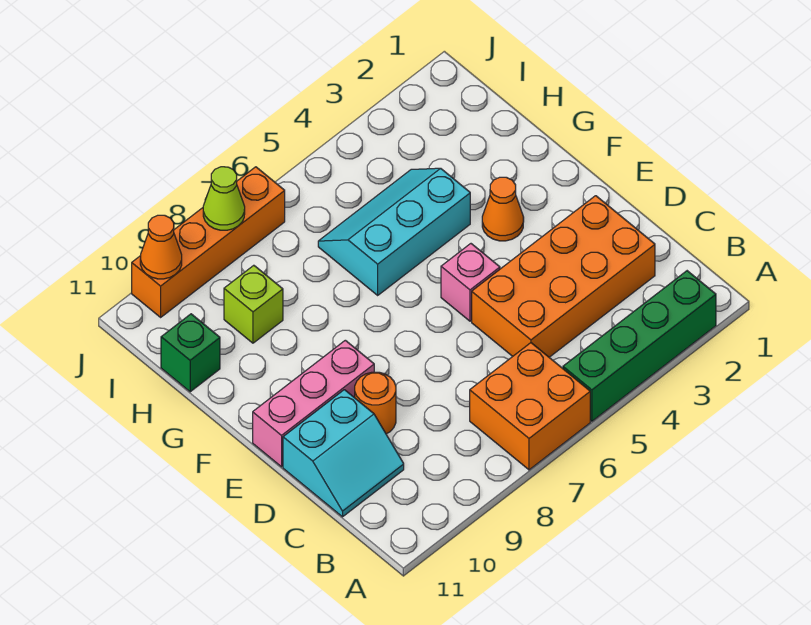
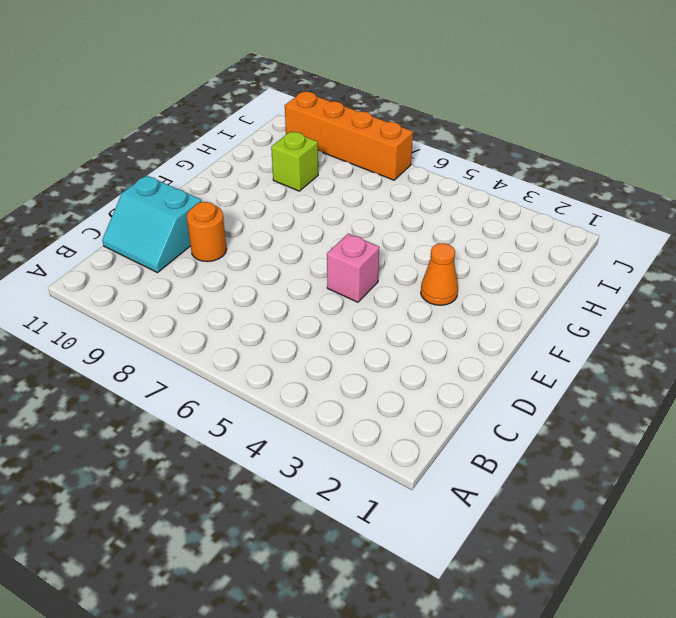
none -> green 1x4 brick [563,271,716,421]
none -> orange 2x2 brick [470,343,590,470]
none -> orange 2x4 brick [472,196,655,357]

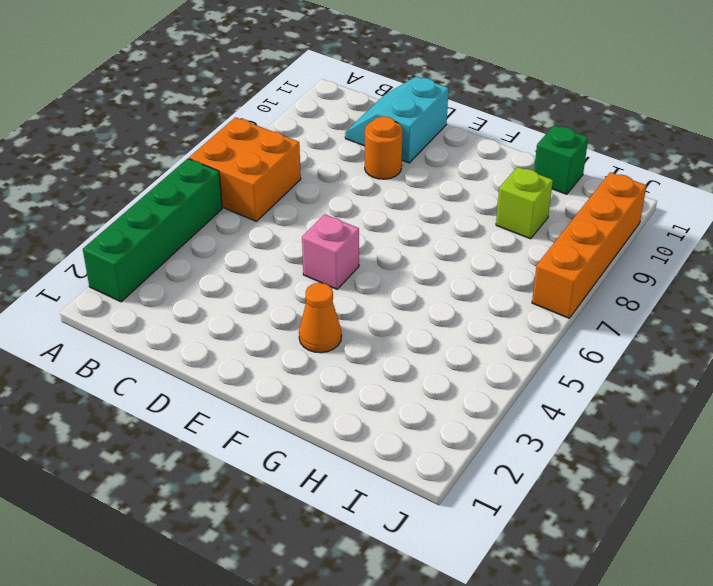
none -> orange 2x4 brick [472,196,655,357]
none -> pink 1x3 brick [253,340,374,467]
none -> cyan 2x3 slope [318,168,470,295]

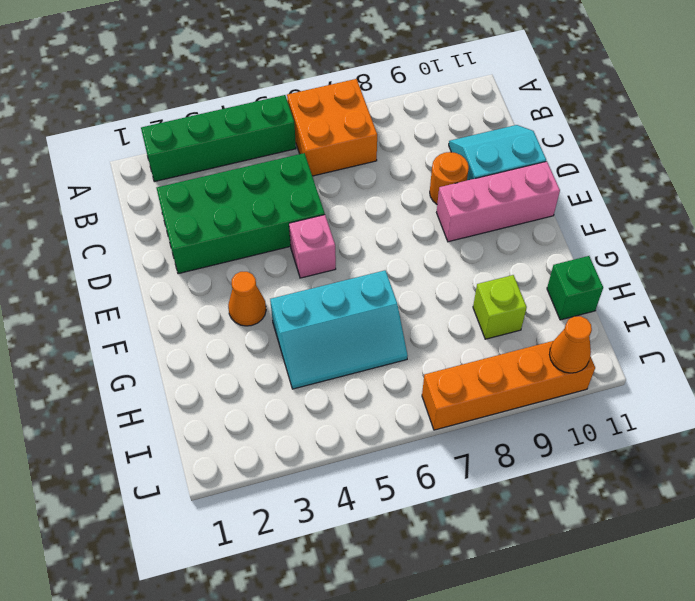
green 2x4 brick [157,153,325,274] -> orange 2x4 brick [472,196,655,357]
none -> lime 1x1 cone [203,167,245,230]

